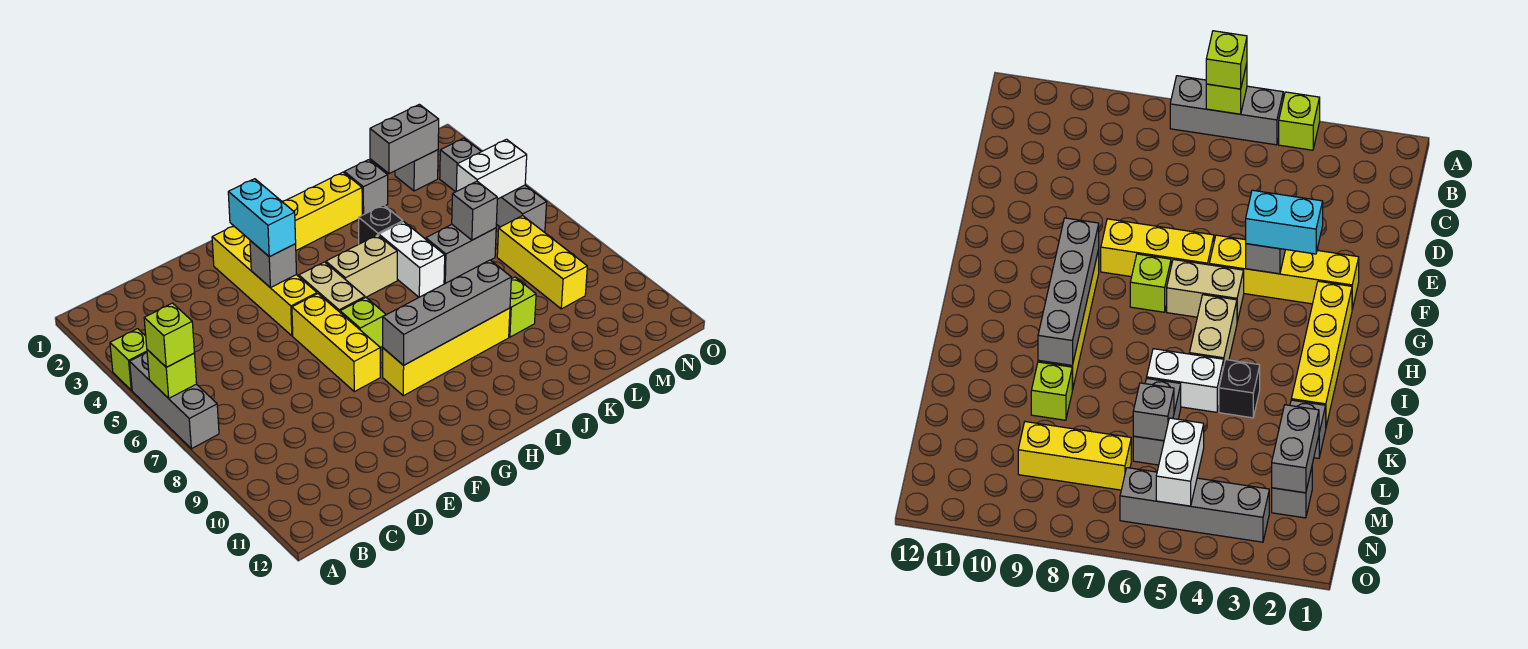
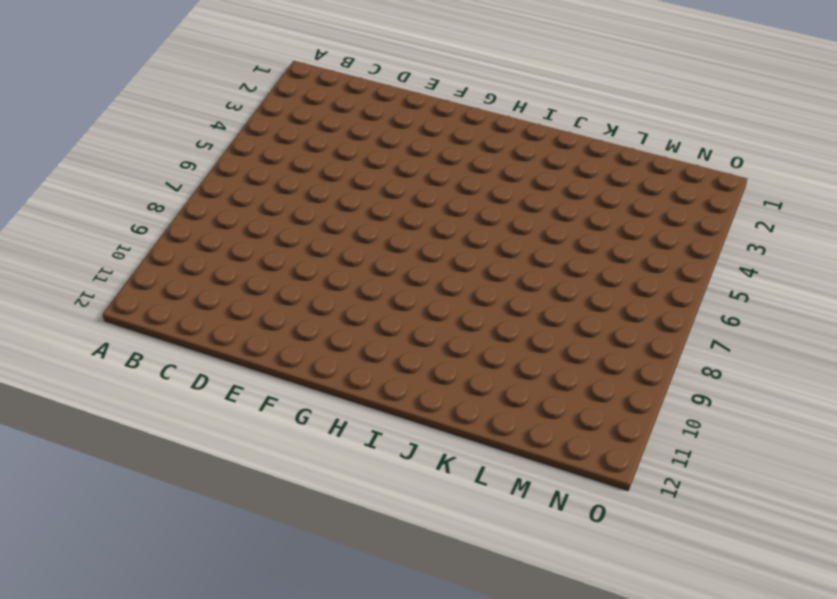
none -> lime 1x1 brick [110,329,147,390]
none -> grey 1x3 brick [130,352,219,449]
none -> yellow 1x4 brick [212,226,317,336]

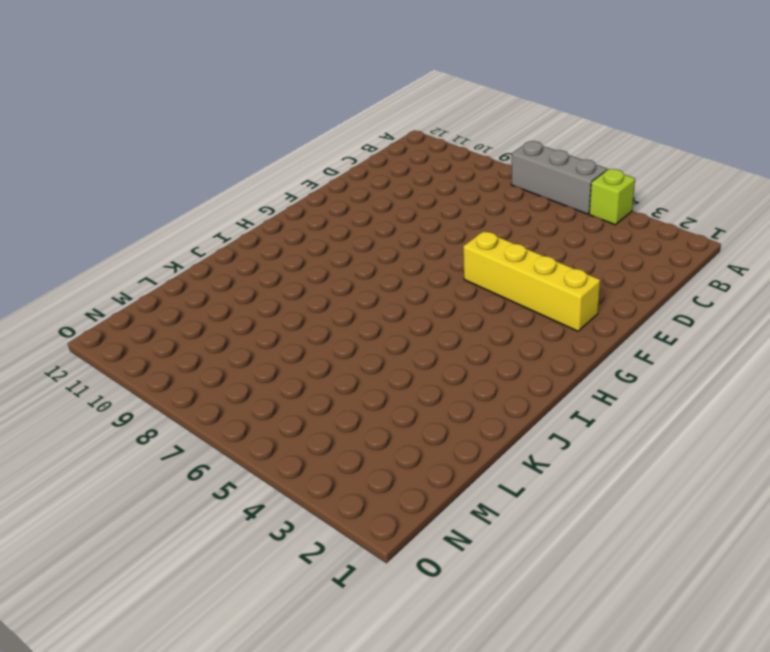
none -> yellow 1x3 brick [292,294,380,392]
none -> yellow 1x4 brick [282,172,362,250]
none -> tan 1x2 brick [299,262,365,312]

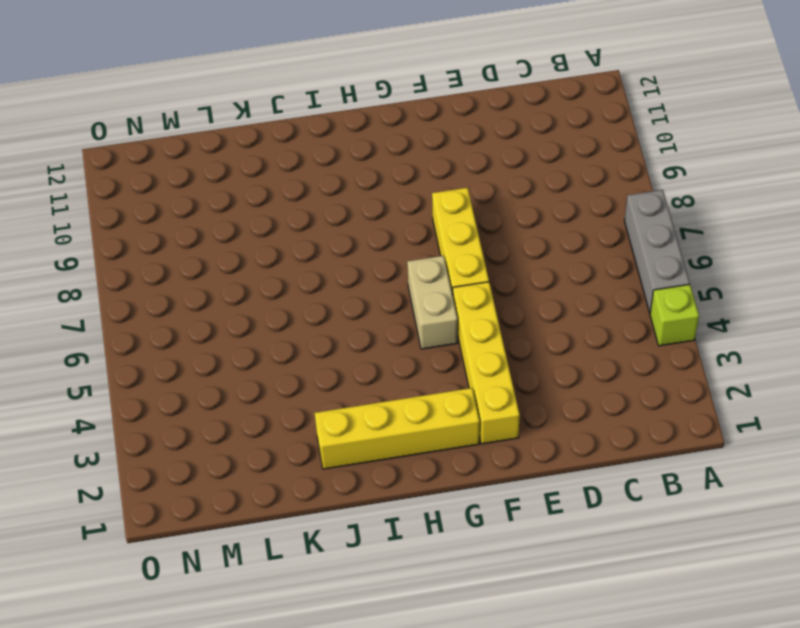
none -> lime 1x1 brick [340,298,386,348]
none -> yellow 1x4 brick [383,308,510,396]
none -> tan 1x2 brick [326,235,397,298]

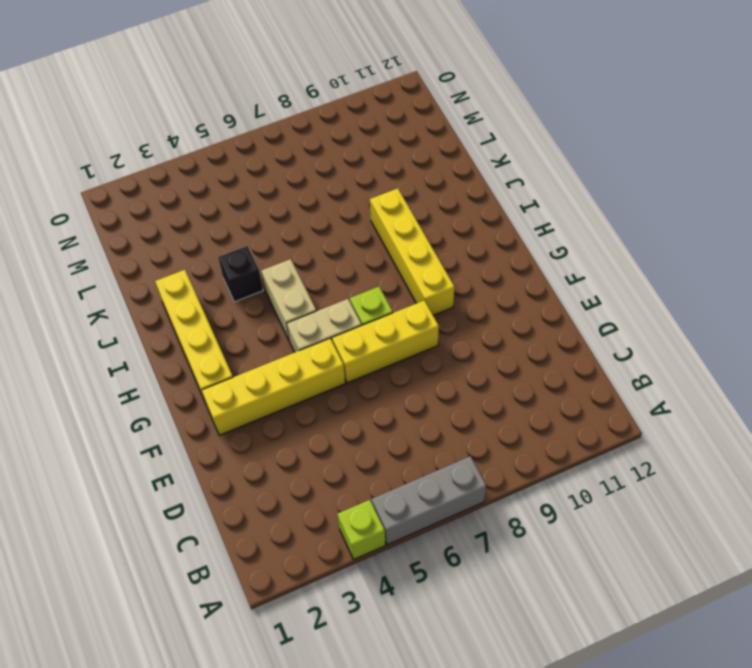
none -> white 1x2 brick [379,222,445,297]
none -> grey 1x1 brick [344,160,388,215]
none -> grey 1x2 brick [426,225,496,283]

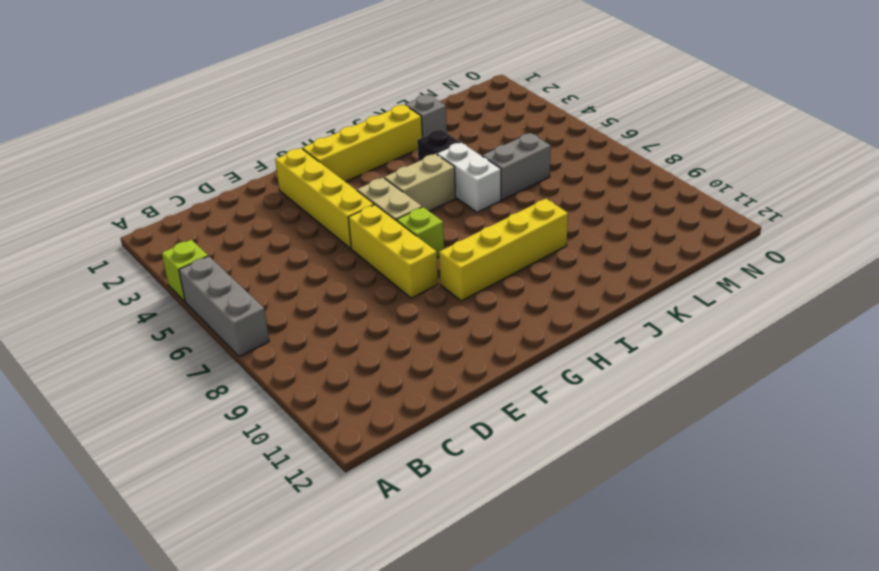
none -> lime 1x1 brick [509,277,536,337]
none -> grey 1x1 brick [395,150,438,191]
none -> yellow 1x3 brick [497,216,587,309]

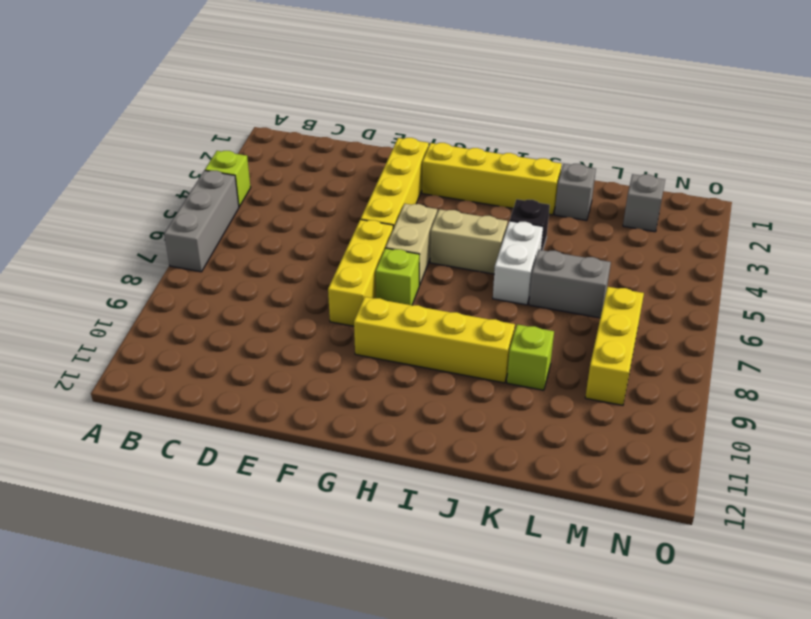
none -> grey 1x4 brick [440,138,547,232]
none -> lime 1x1 brick [147,350,197,398]
none -> grey 1x1 brick [250,241,297,288]

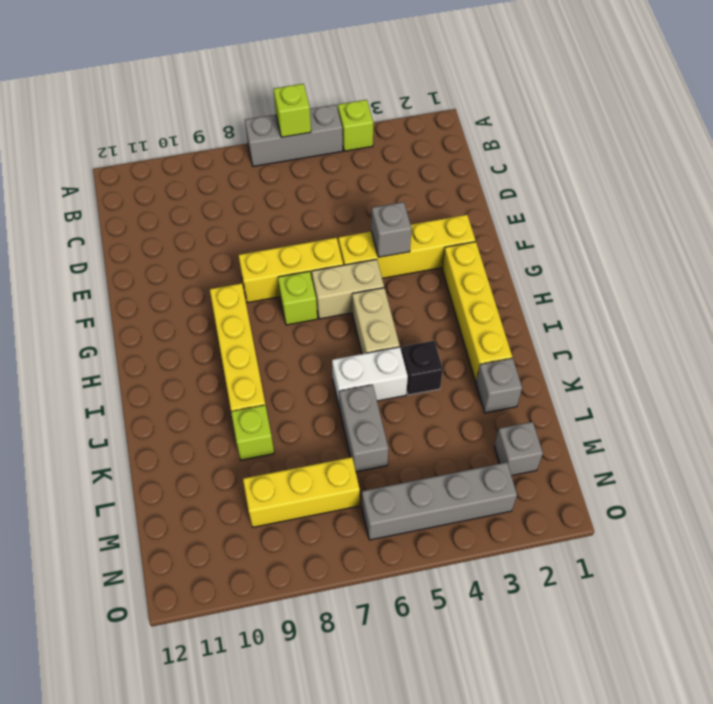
none -> grey 1x4 brick [383,260,511,365]
none -> grey 1x2 brick [370,104,439,174]
none -> grey 1x1 brick [452,181,497,240]

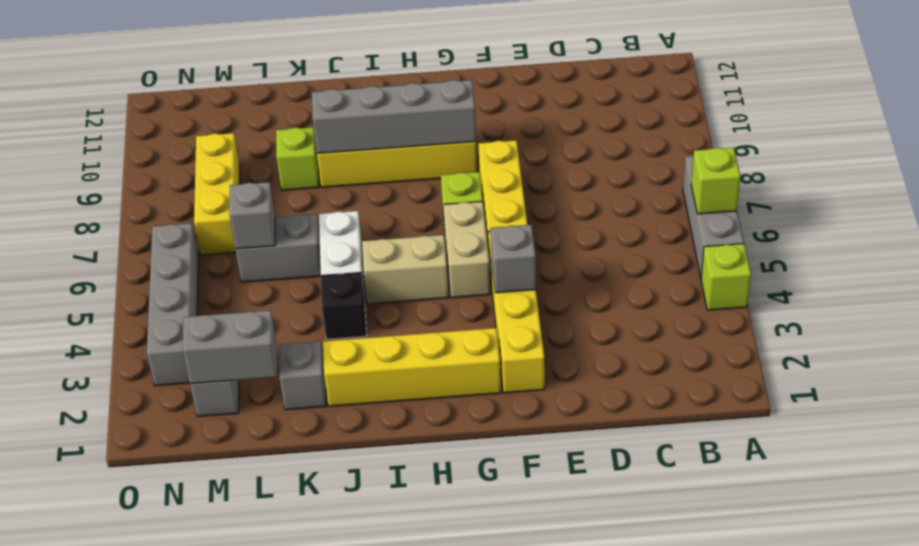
none -> white 1x2 brick [456,139,527,199]
none -> lime 1x1 brick [144,303,194,367]
none -> cyan 1x2 brick [228,179,296,257]

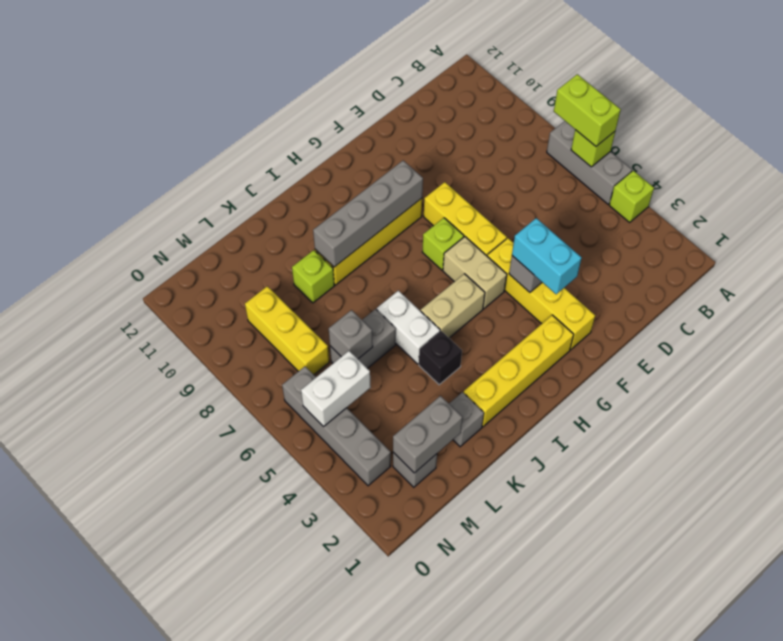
lime 1x2 brick [554,74,621,146] -> lime 1x1 brick [144,303,194,367]

